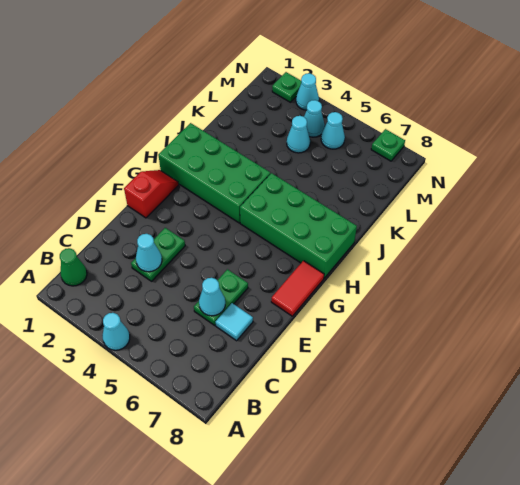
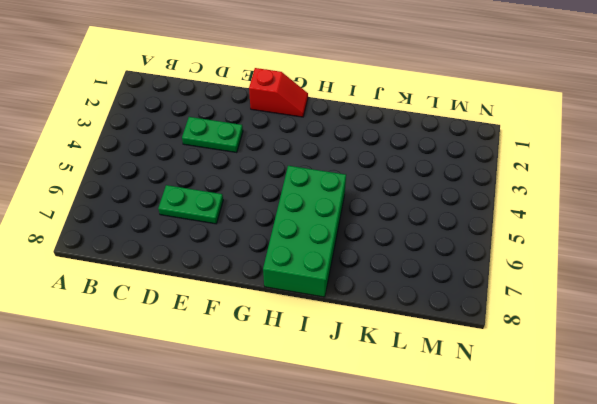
none -> cyan 1x1 cone [102,313,130,350]
none -> green 1x1 cone [60,248,87,286]
none -> cyan 1x1 tile [215,303,253,341]

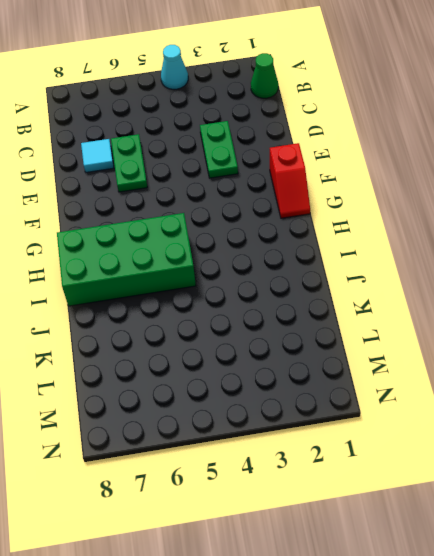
none -> red 1x2 tile [271,261,324,316]
none -> green 2x4 brick [158,123,270,223]
none -> cyan 1x1 cone [287,116,310,153]

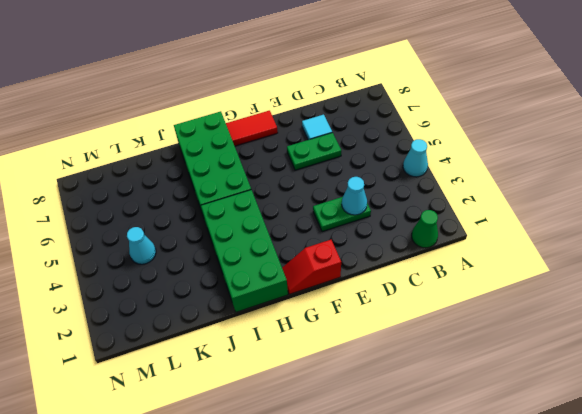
none -> cyan 1x1 cone [304,100,325,137]
none -> cyan 1x1 cone [321,112,345,149]
none -> green 1x1 plate [272,72,301,102]

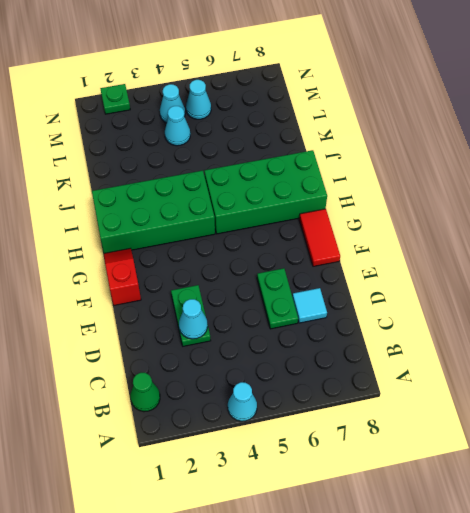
none -> cyan 1x1 cone [296,73,319,110]
none -> green 1x1 plate [371,129,405,161]
none -> cyan 1x1 cone [199,278,225,316]

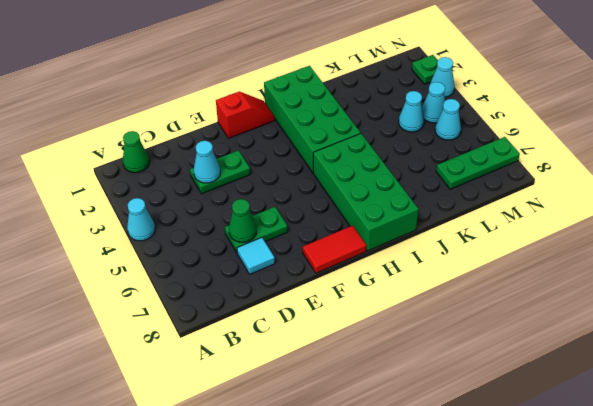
green 1x1 cone [229,199,257,242] -> cyan 1x1 cone [199,278,225,316]
green 1x3 plate [436,137,520,189] -> green 1x1 plate [371,129,405,161]

